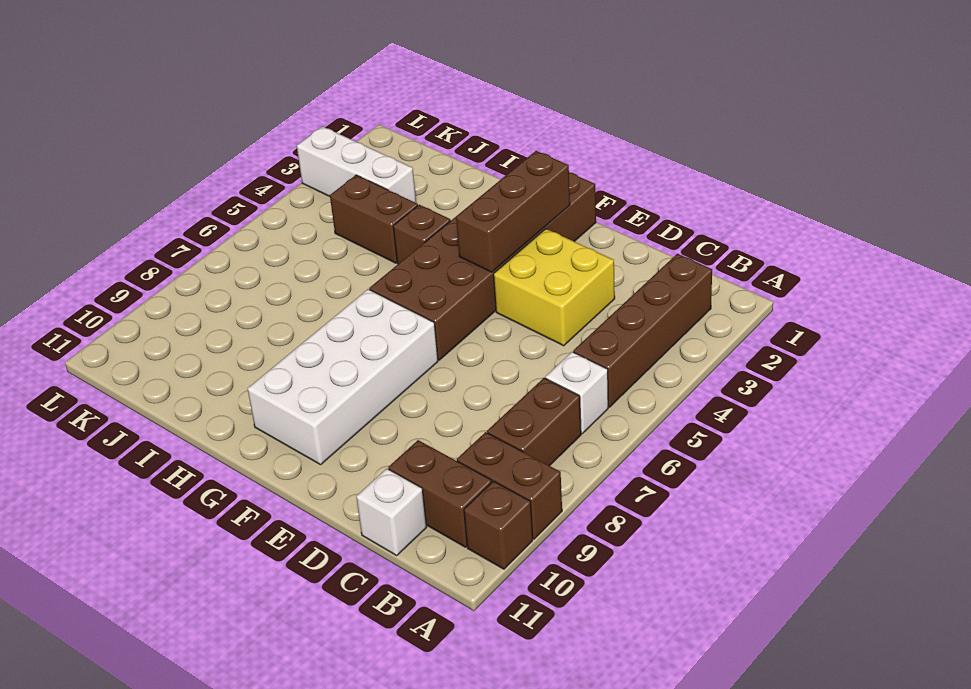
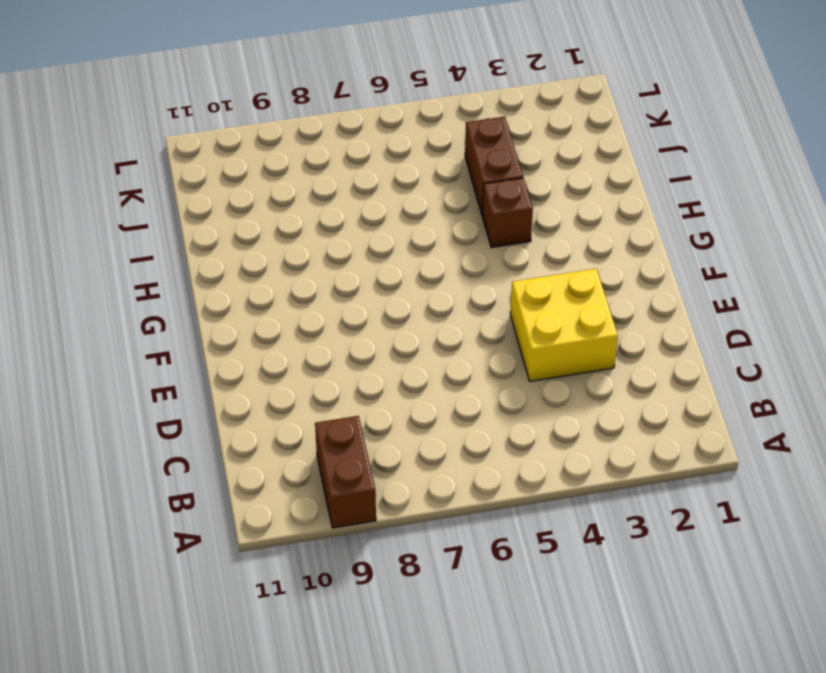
none -> brown 1x1 brick [464,481,533,569]
none -> brown 1x4 brick [573,254,712,407]
none -> white 1x1 brick [545,352,608,434]

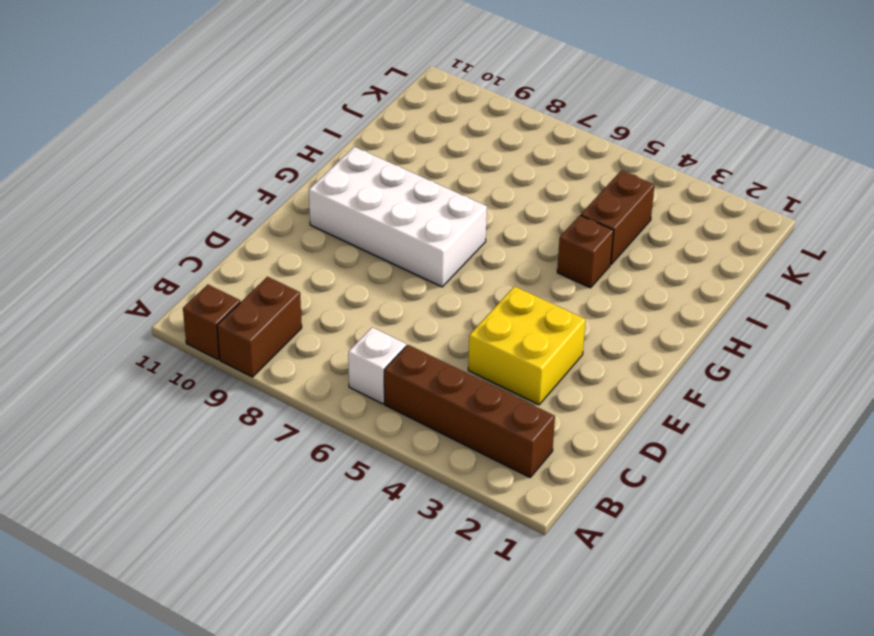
none -> brown 1x2 brick [487,378,581,466]
none -> brown 1x2 brick [388,440,492,547]
none -> white 1x1 brick [356,469,427,555]

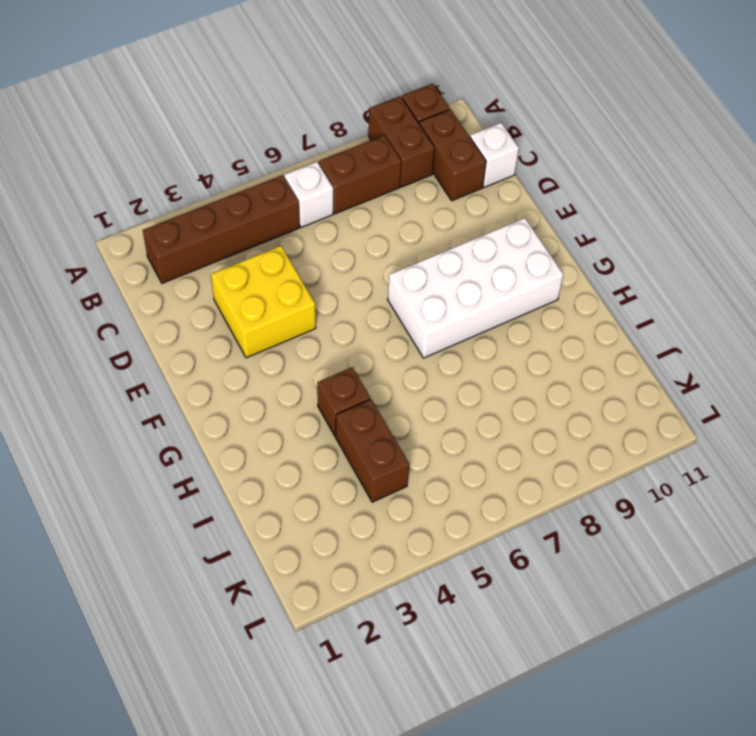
none -> brown 2x6 brick [369,172,596,360]
none -> white 1x3 brick [297,126,416,203]
none -> brown 1x3 brick [456,151,570,272]

